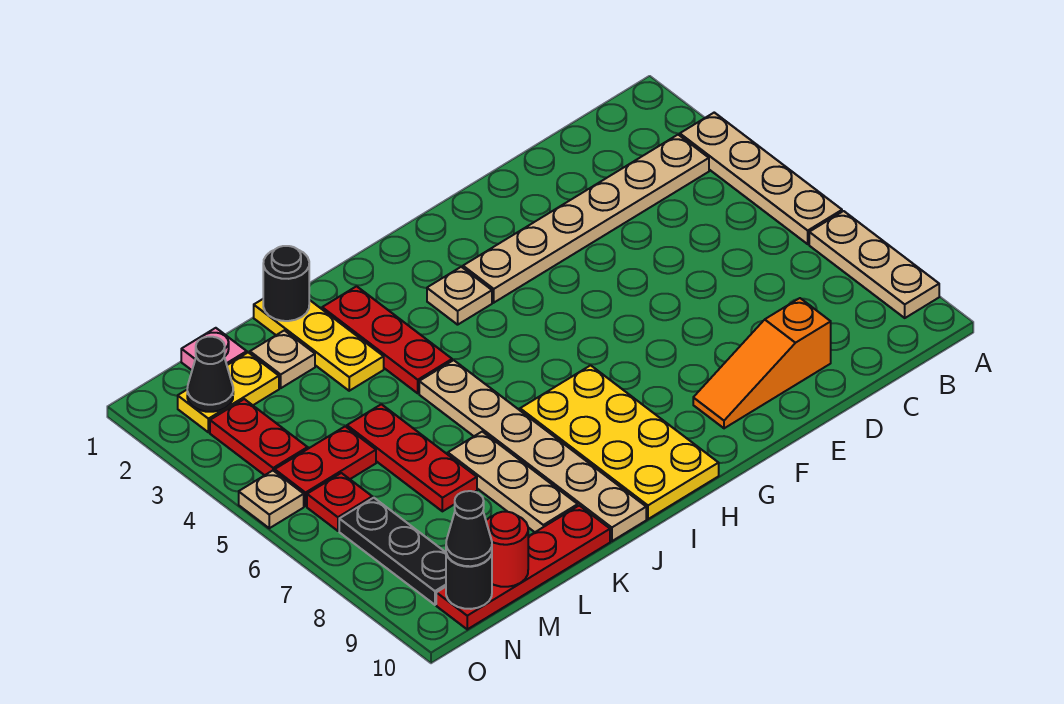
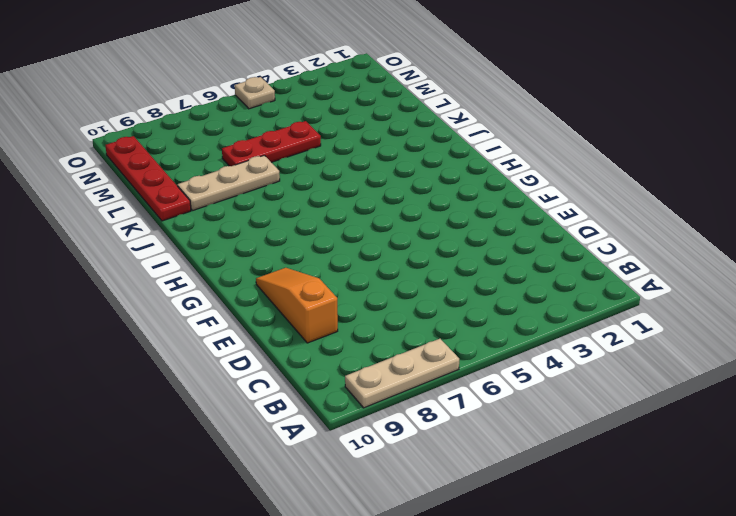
none -> tan 1x4 plate [680,113,842,244]
none -> tan 1x6 plate [463,135,709,303]
none -> tan 1x1 plate [427,267,492,325]

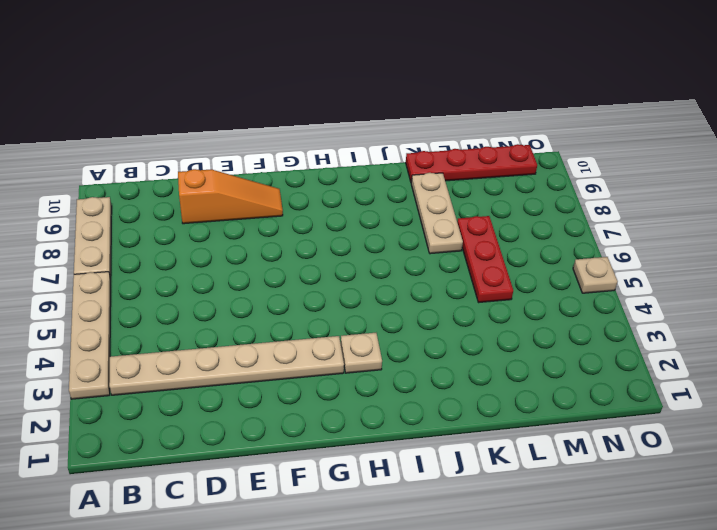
none -> yellow 2x4 plate [520,365,719,519]
none -> red 1x3 plate [322,286,452,393]
none -> tan 1x6 plate [419,360,646,541]

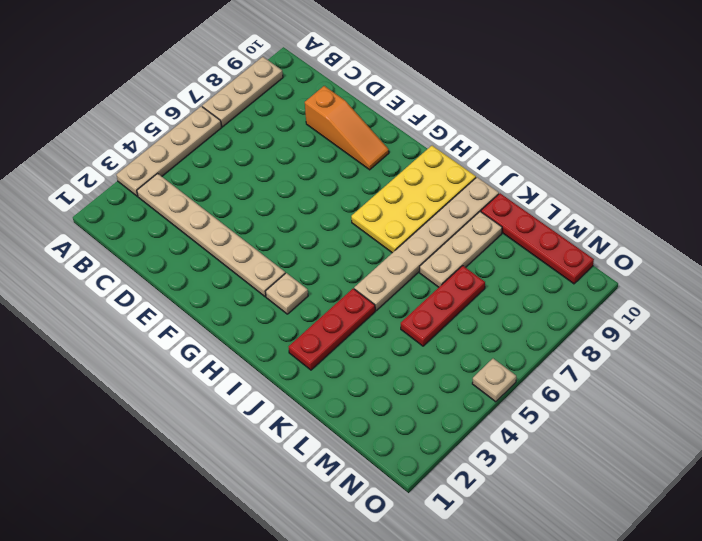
none -> yellow 1x3 plate [254,299,384,391]
none -> tan 1x1 plate [250,330,315,388]
none -> pink 1x1 plate [181,328,247,370]

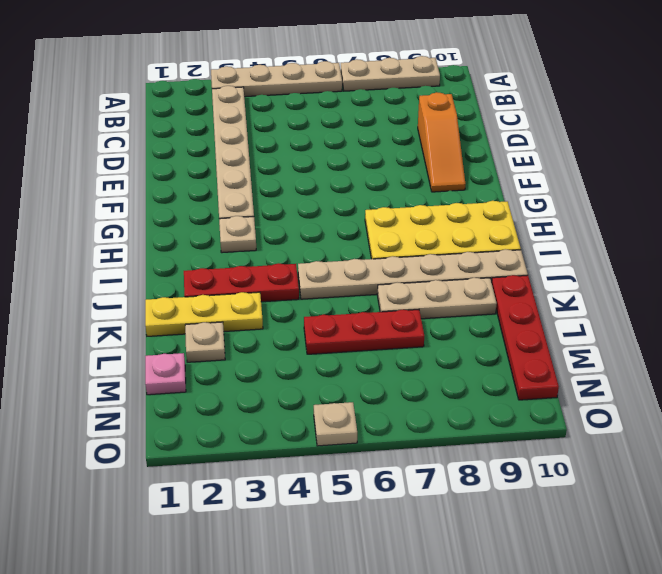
none -> yellow 1x2 plate [178,353,279,432]
none -> red 1x2 plate [275,426,376,506]
none -> red 1x2 plate [210,399,308,475]

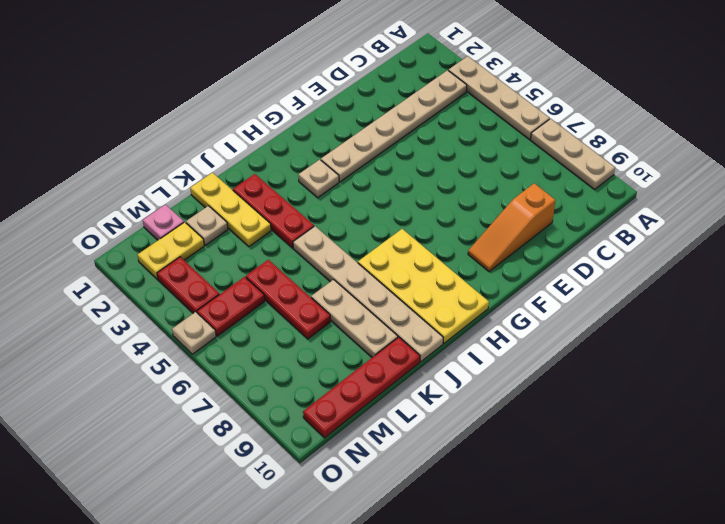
none -> red 1x1 plate [307,473,372,531]
none -> black 1x3 plate [339,498,446,605]
none -> black 1x1 round brick [263,246,309,321]

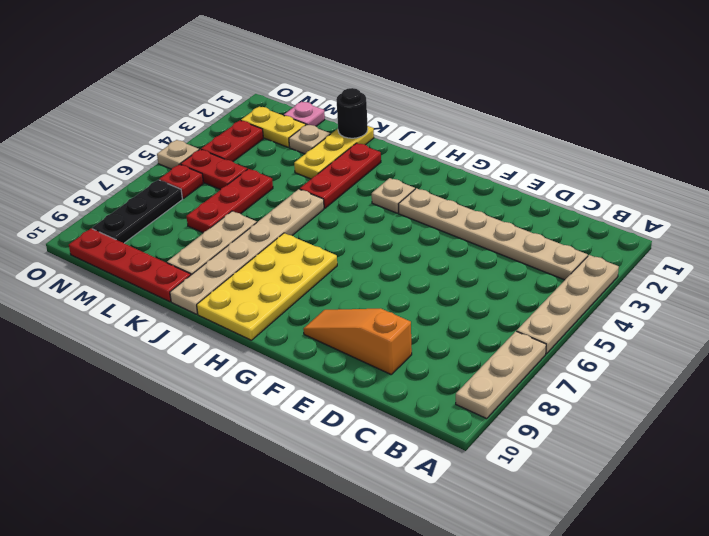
none -> red 1x1 round brick [486,512,528,587]
none -> black 1x1 cone [187,337,233,412]
none -> black 1x1 round brick [446,554,492,609]

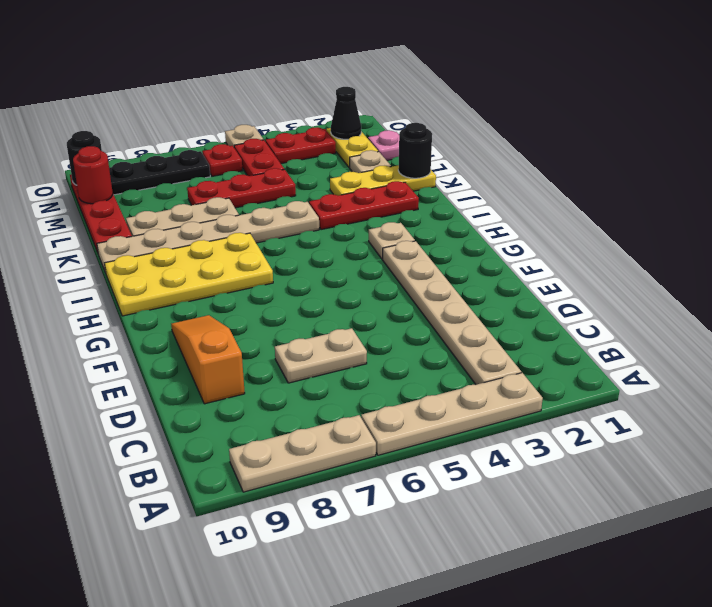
tan 1x2 plate [275,328,367,383] -> none
none -> black 1x1 cone [446,491,492,566]

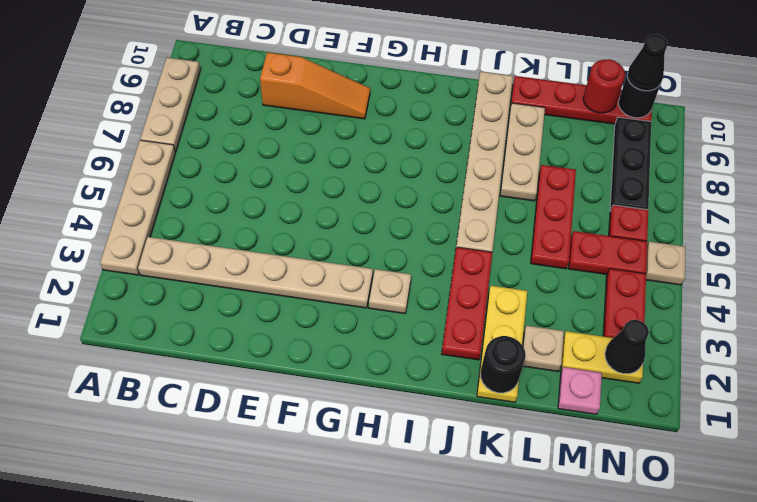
none -> yellow 2x4 plate [520,365,719,519]

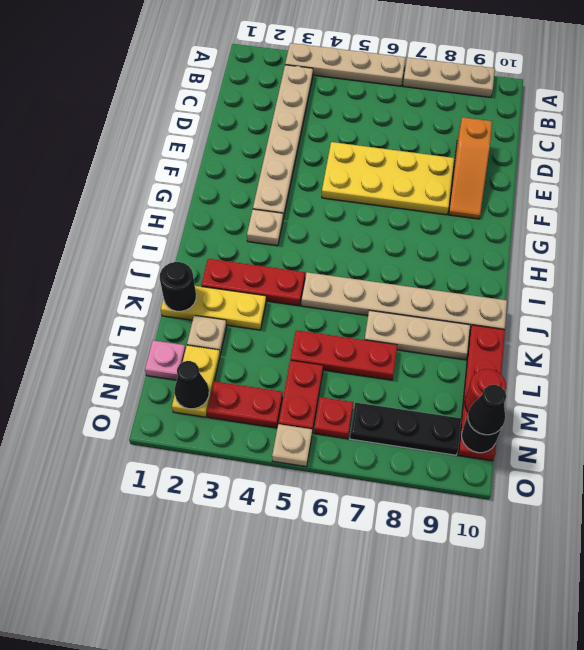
yellow 2x4 plate [322,142,454,215] -> yellow 2x4 plate moved to [520,365,719,519]

